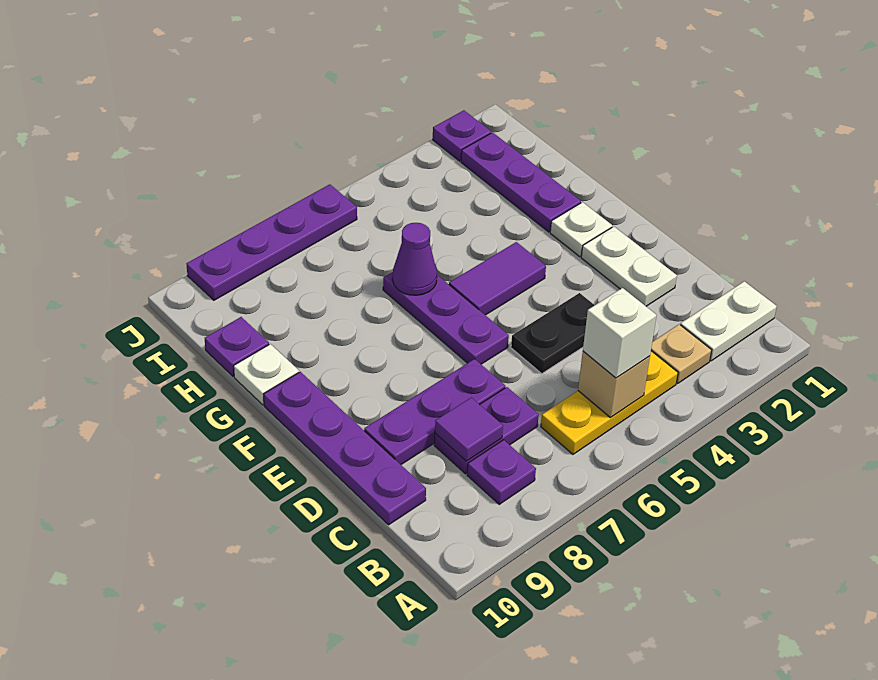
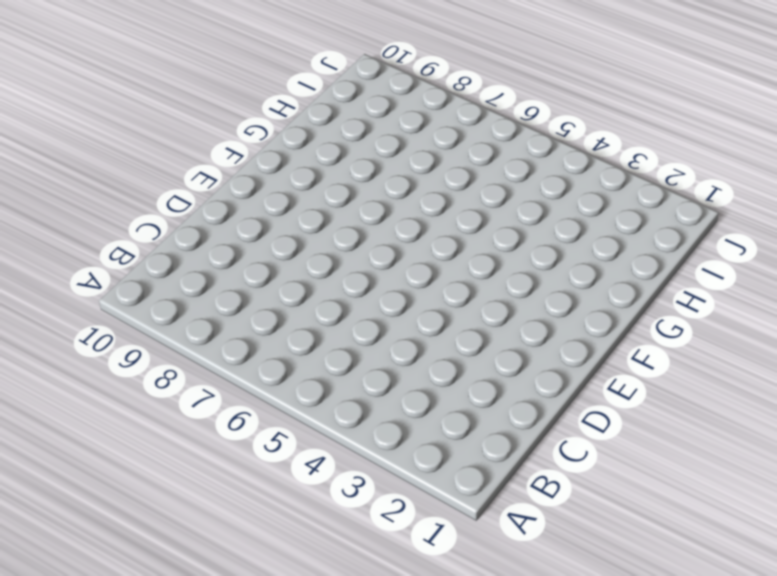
none -> white 1x2 plate [681,281,777,361]
none -> tan 1x1 plate [651,324,712,384]
none -> yellow 1x3 plate [541,351,678,454]

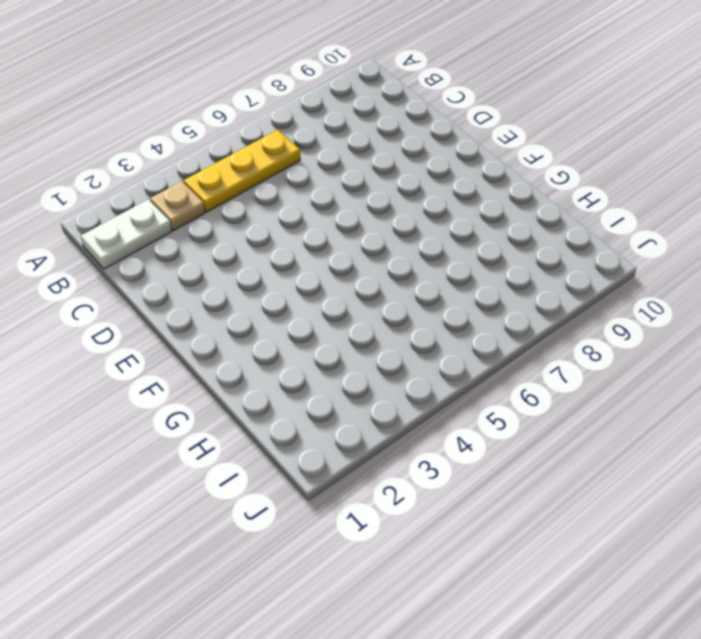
none -> purple 1x1 plate [467,440,536,504]
none -> purple 1x2 plate [434,387,539,474]
none -> purple 1x4 plate [264,372,426,525]

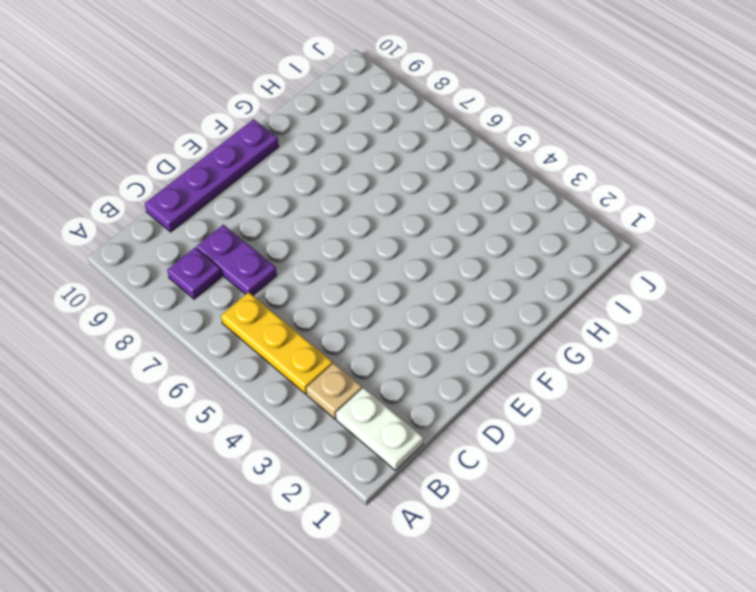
none -> white 1x2 plate [581,227,677,306]
none -> black 1x2 plate [511,293,594,373]
none -> purple 1x3 plate [364,359,505,464]

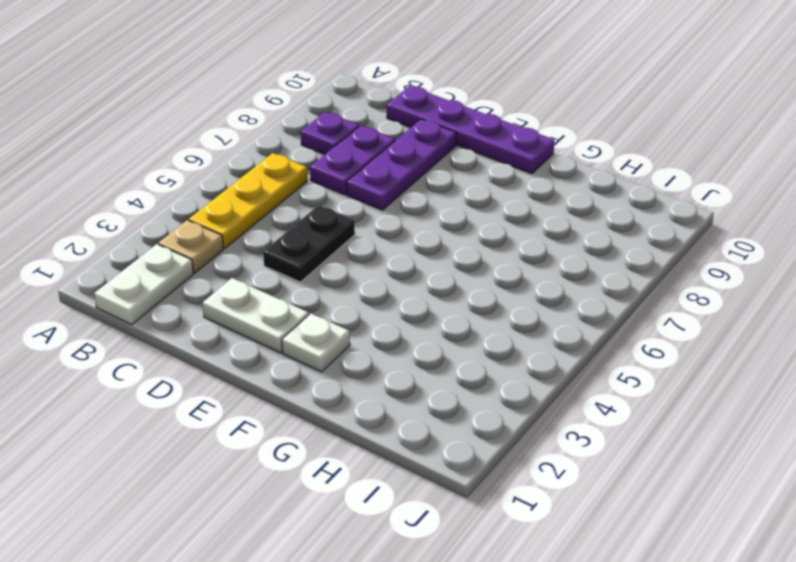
none -> purple 1x3 plate [383,272,509,364]
none -> purple 1x2 tile [449,242,546,315]
none -> purple 1x3 plate [461,133,581,232]

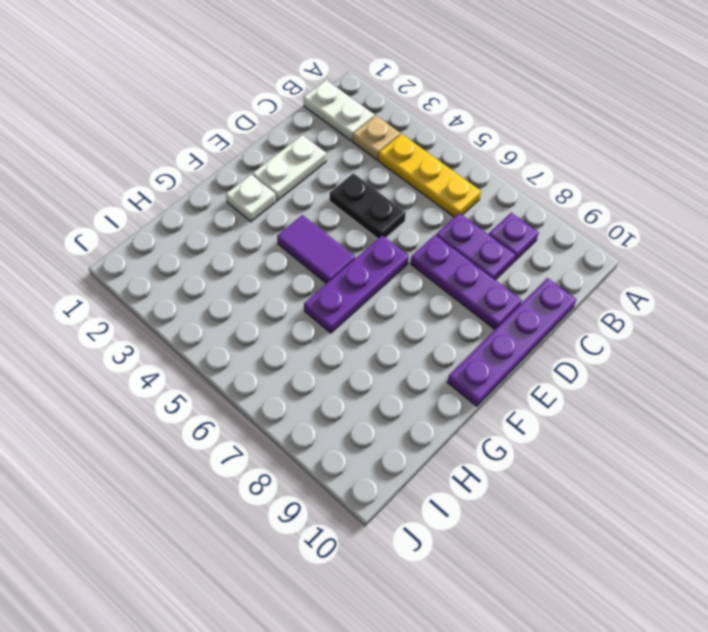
none -> purple 1x3 plate [461,133,581,232]
none -> white 1x1 plate [234,344,299,405]
none -> purple 1x1 plate [205,317,269,376]

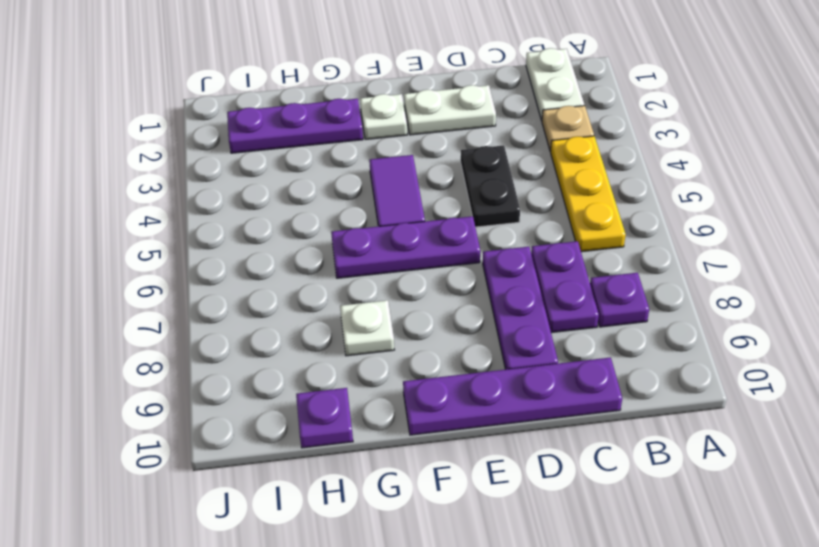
white 1x1 plate [340,300,394,356] -> white 1x1 plate moved to [234,344,299,405]
none -> purple 1x1 plate [433,110,491,161]
none -> purple 1x4 plate [187,184,357,300]
none -> tan 1x1 brick [578,351,650,417]

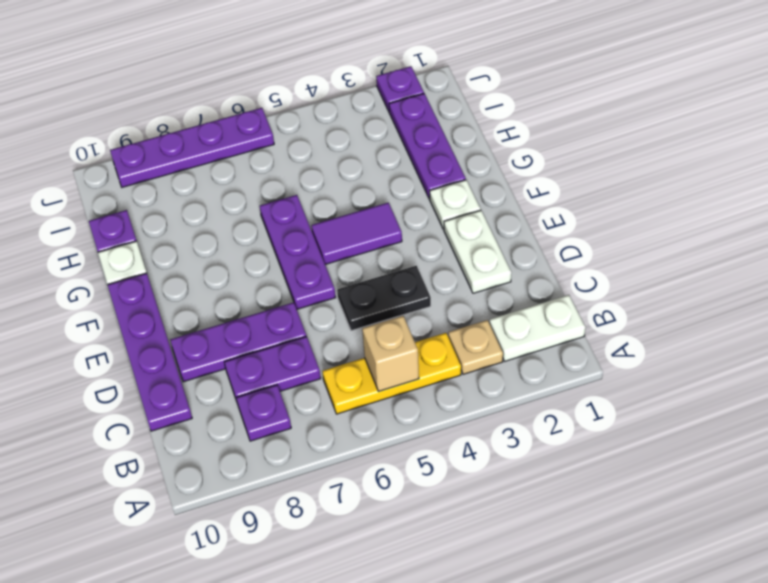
none -> purple 1x1 tile [435,398,503,461]
none -> purple 1x1 cone [392,223,437,295]
none -> white 1x1 brick [583,288,656,378]

